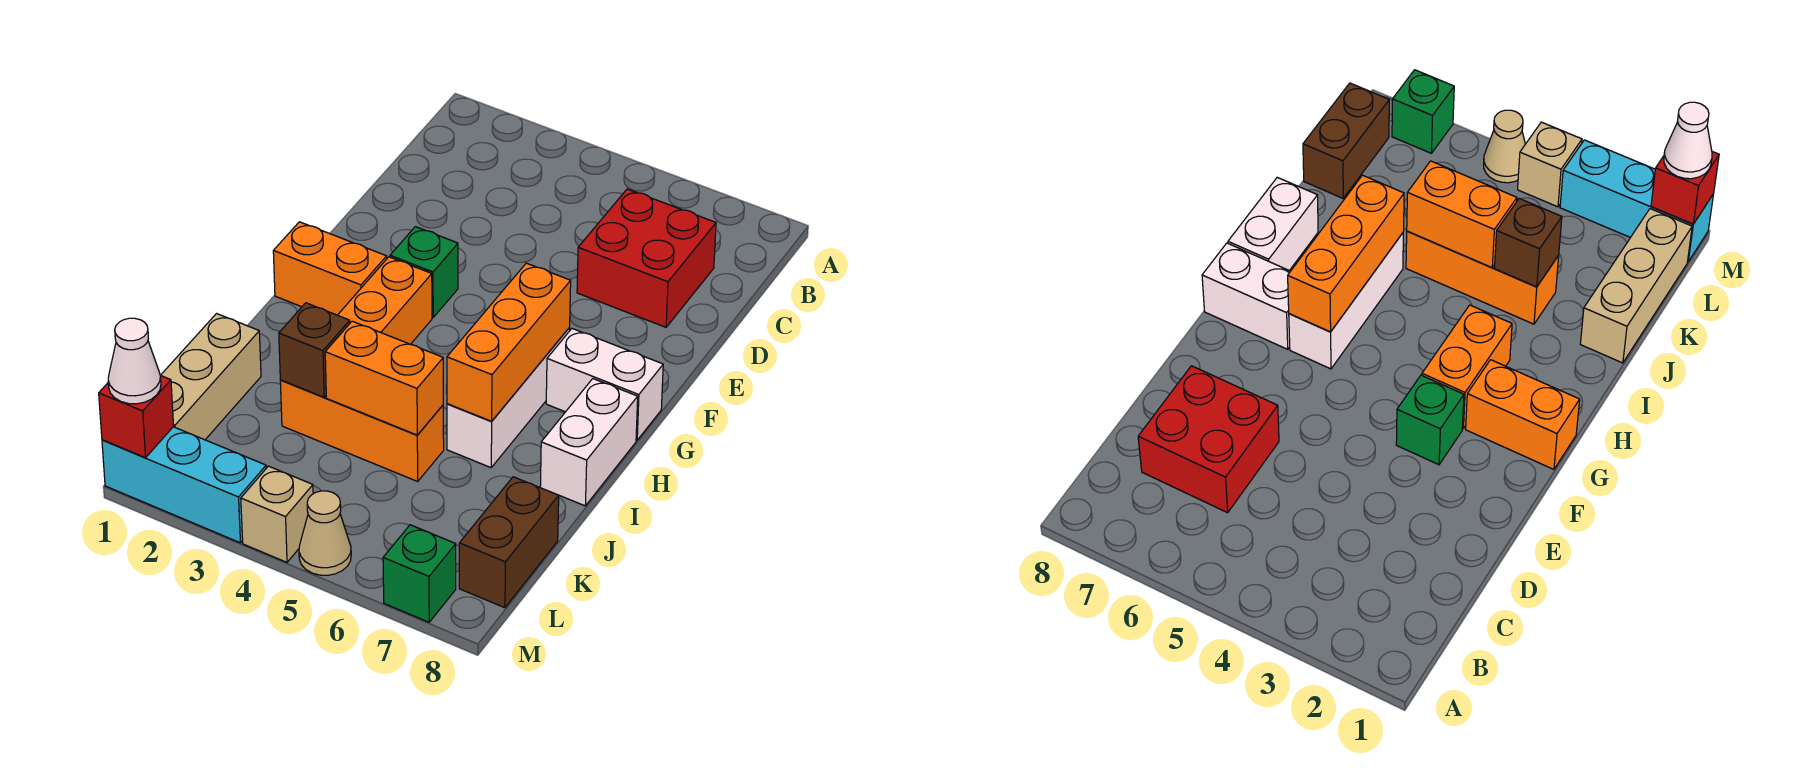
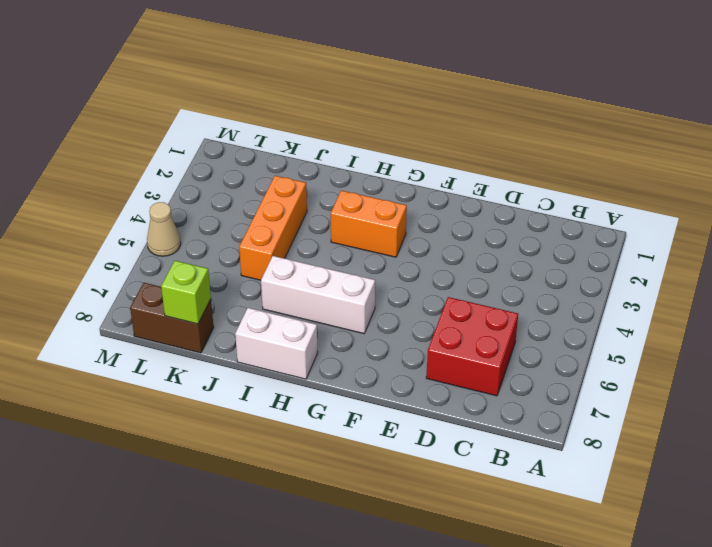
lime 1x1 brick [161,261,211,324] -> none
none -> green 1x1 brick [390,227,458,318]
none -> orange 1x2 brick [273,222,387,315]
none -> white 1x2 brick [546,329,663,440]

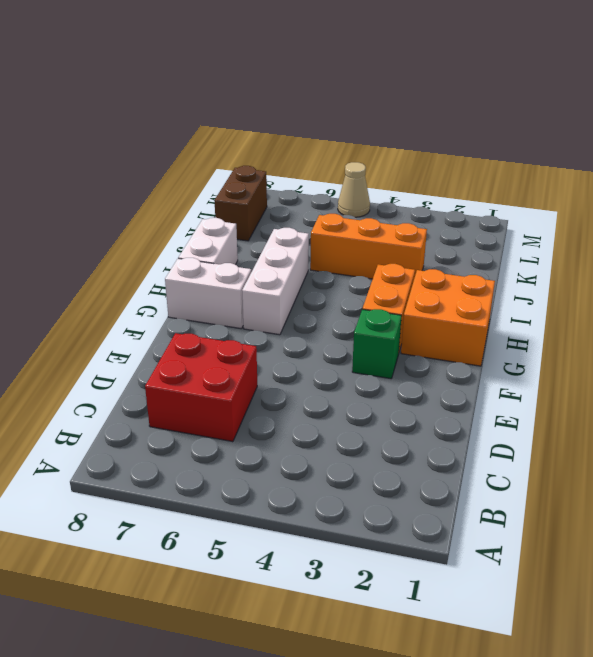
orange 2x2 brick [401,269,495,366] -> orange 1x2 brick [273,222,387,315]
none -> tan 1x3 brick [161,314,261,440]
none -> cyan 1x3 brick [102,427,266,543]
none -> tan 1x1 brick [241,466,313,562]

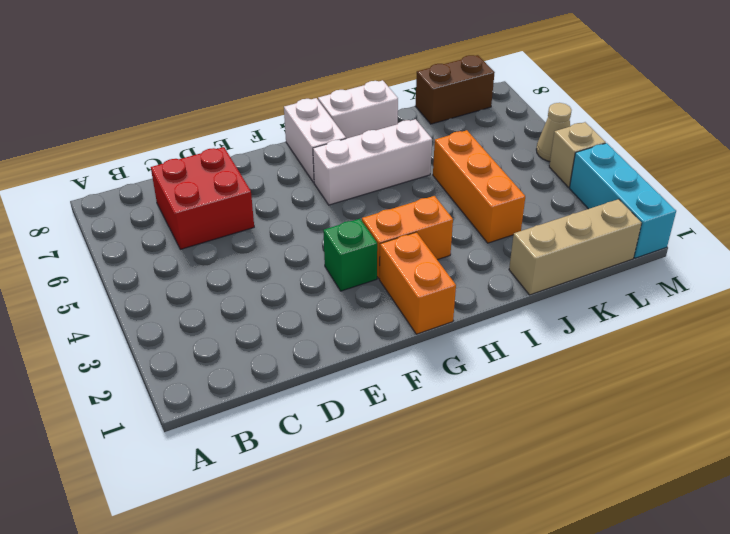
none -> green 1x1 brick [383,525,456,622]
none -> orange 1x3 brick [447,263,571,421]
none -> brown 1x1 brick [279,303,350,397]

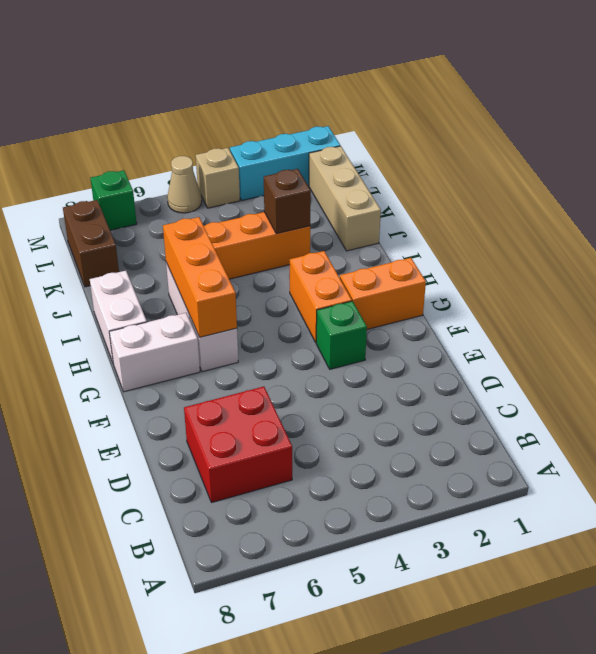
none -> orange 1x2 brick [325,321,443,435]
none -> red 1x1 brick [99,375,174,458]
none -> white 1x1 cone [108,318,161,404]

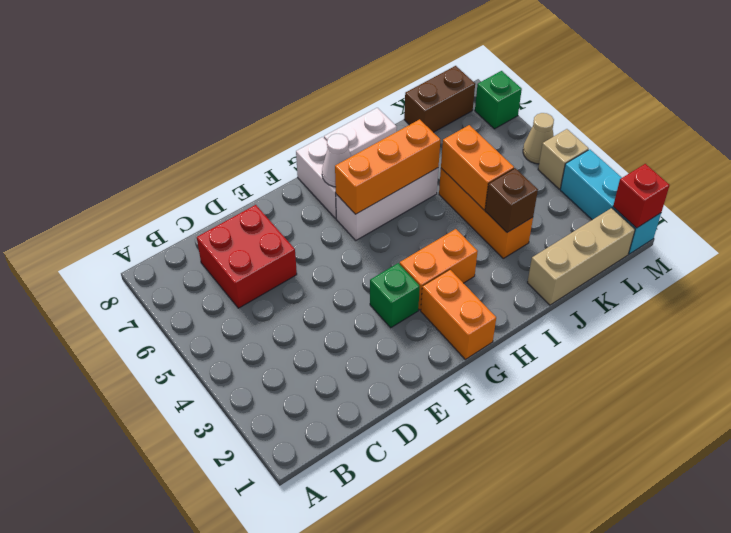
white 1x1 cone [322,134,351,187] -> white 1x1 cone moved to [108,318,161,404]

